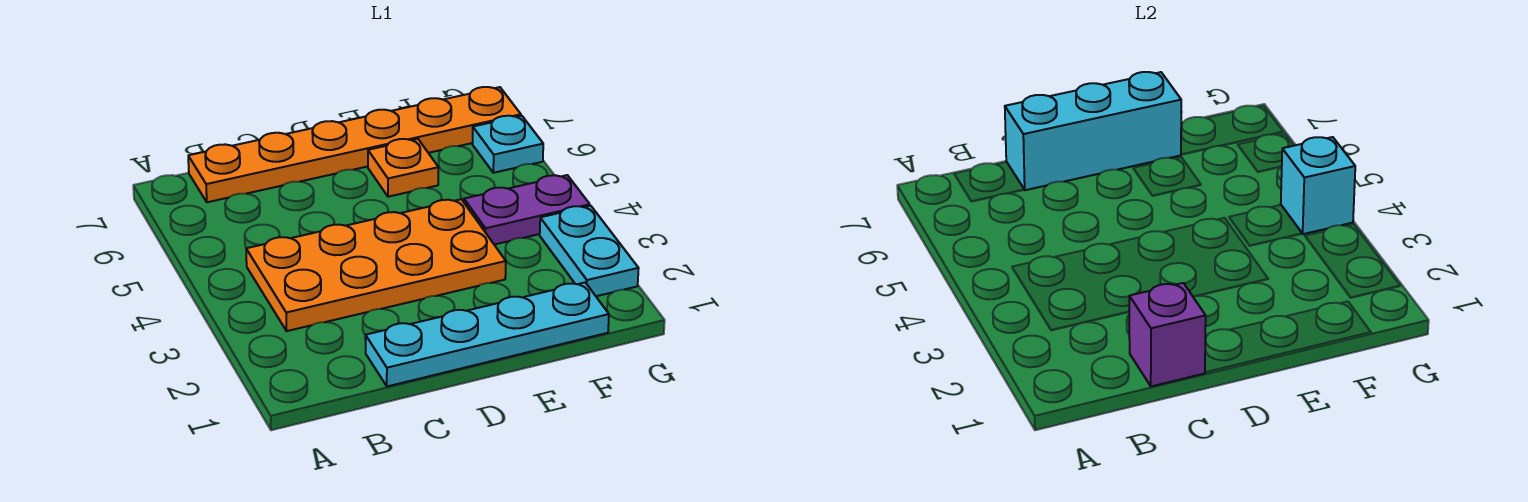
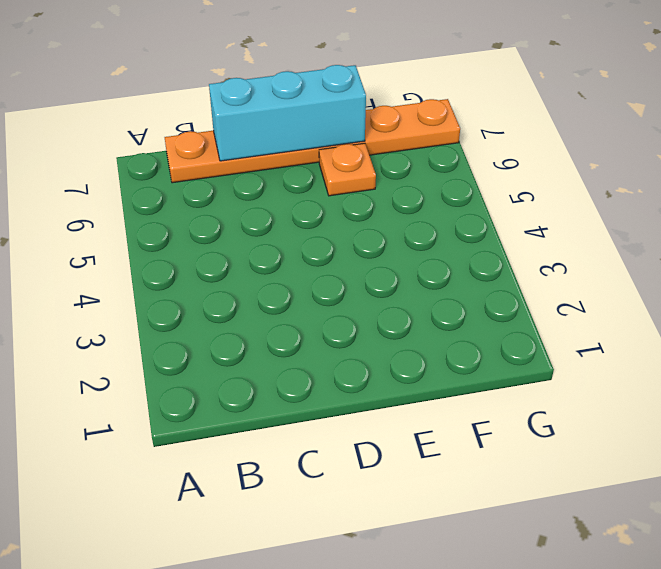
none -> orange 2x4 plate [246,199,506,331]
none -> cyan 1x4 plate [365,283,609,386]

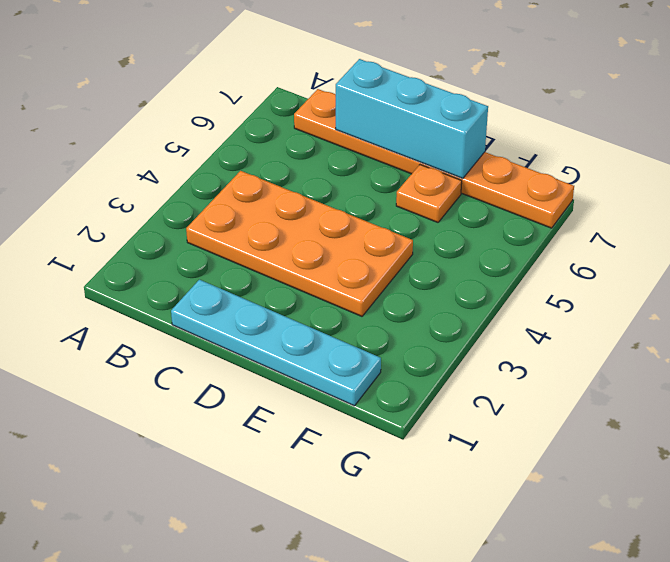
none -> purple 1x2 plate [464,175,590,245]
none -> cyan 1x2 plate [540,206,639,296]

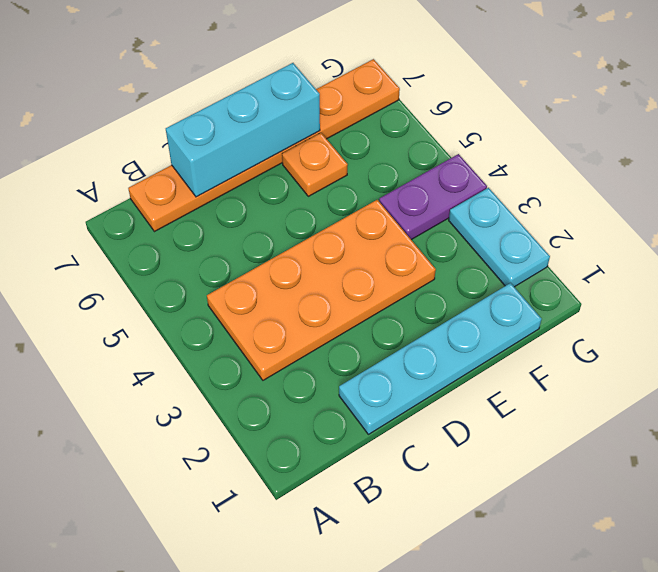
none -> cyan 1x1 plate [472,116,543,173]
none -> purple 1x1 brick [1129,283,1206,386]

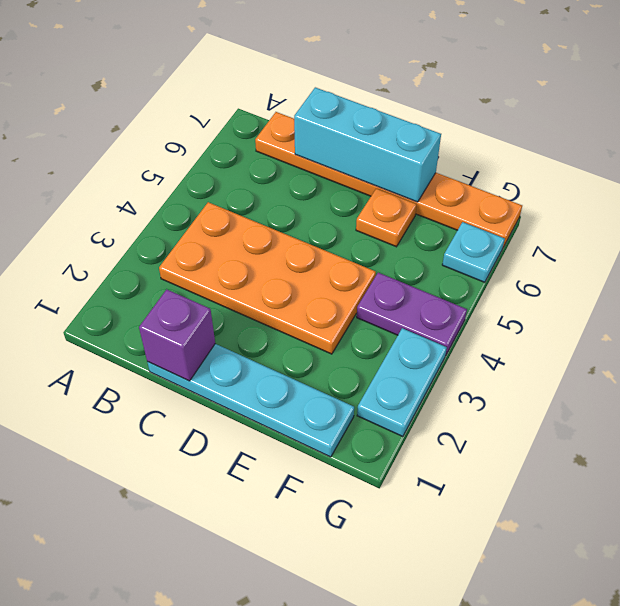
none -> cyan 1x1 brick [1281,137,1355,234]

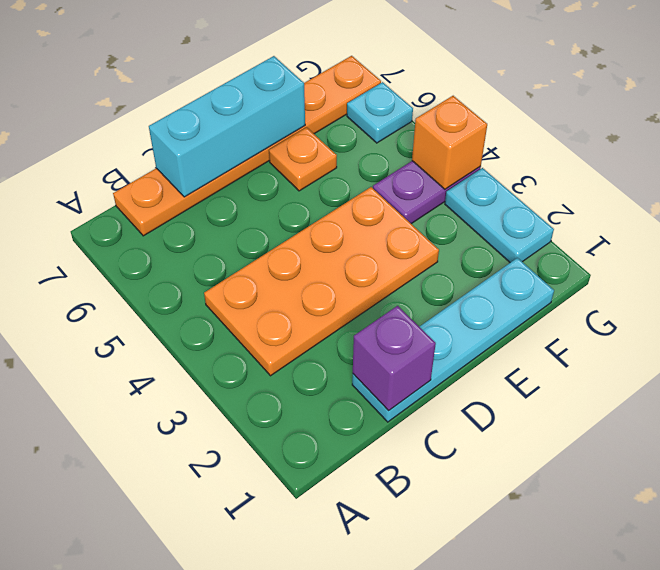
orange 1x1 brick [412,96,487,189] -> cyan 1x1 brick [1281,137,1355,234]

